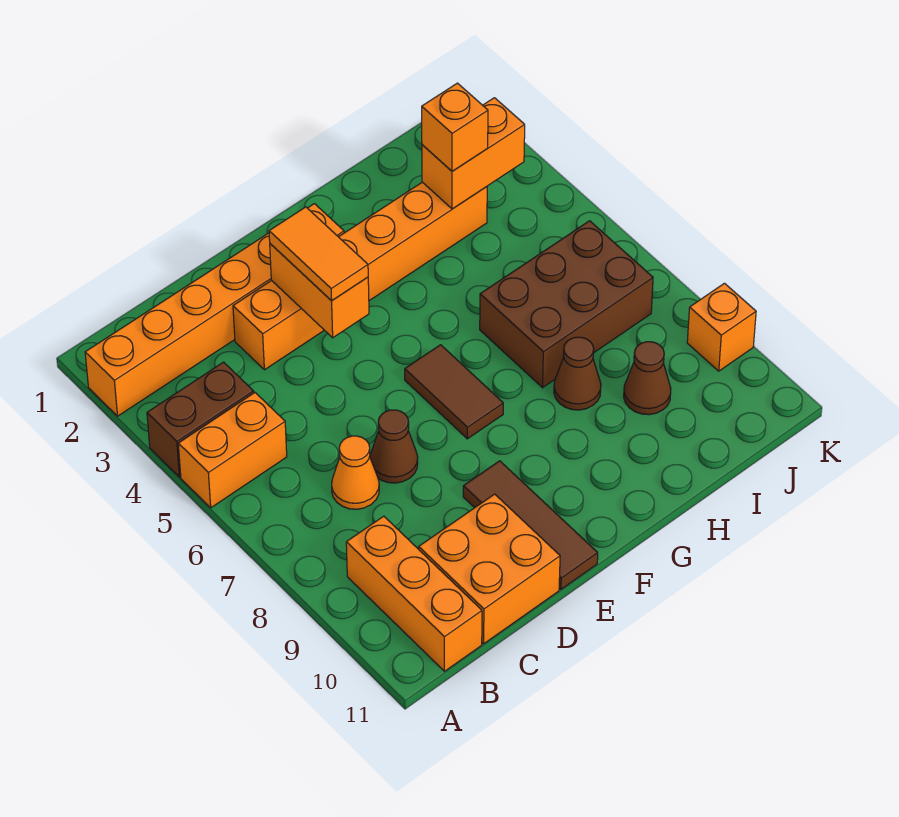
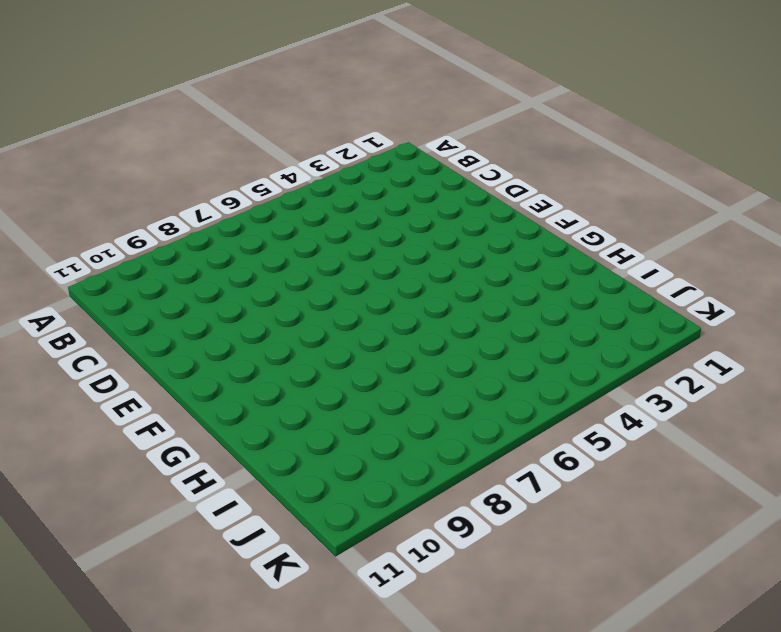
none -> orange 1x6 brick [85,204,344,416]
none -> brown 1x2 brick [147,362,254,477]
none -> orange 1x2 brick [178,393,287,508]

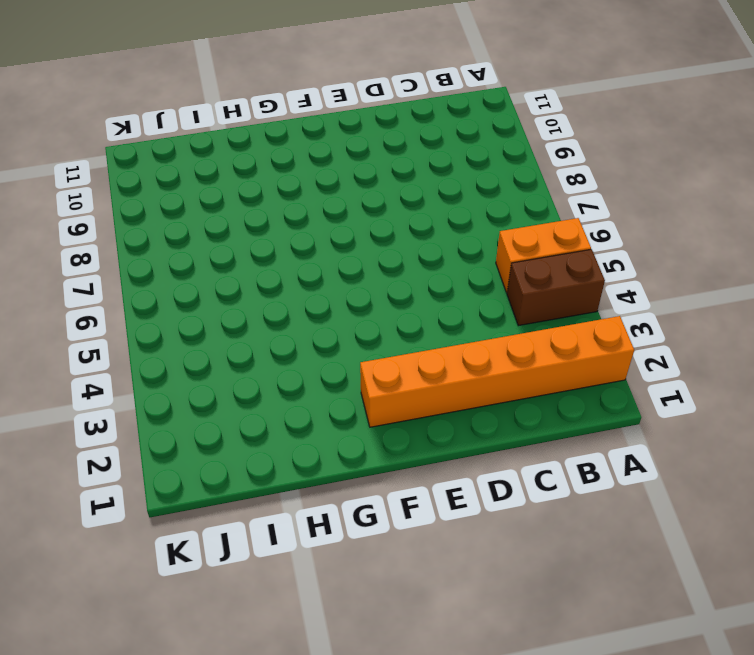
none -> orange 1x3 brick [346,516,482,671]
none -> orange 1x1 cone [332,436,379,509]
none -> orange 2x2 brick [419,494,560,644]

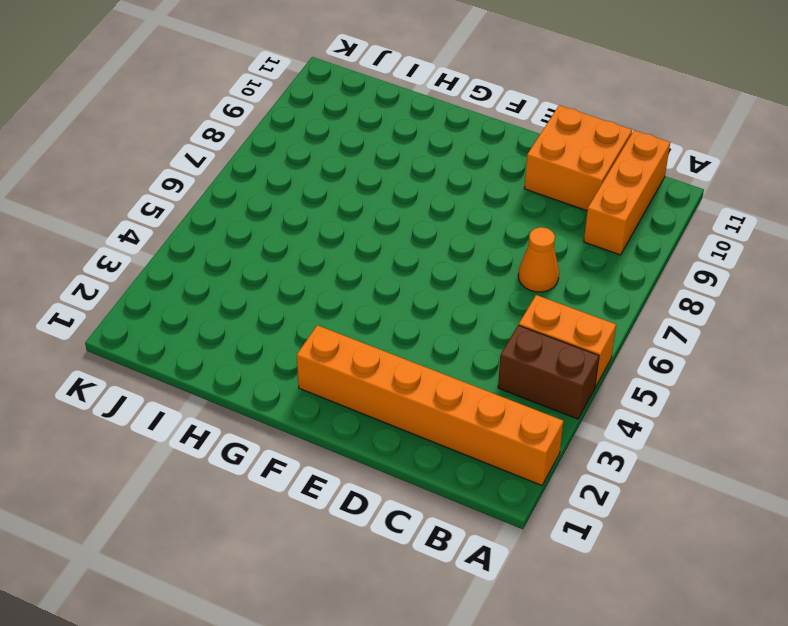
none -> orange 1x6 brick [233,182,487,370]
none -> brown 1x1 cone [370,410,418,483]
none -> brown 1x3 tile [463,461,598,589]

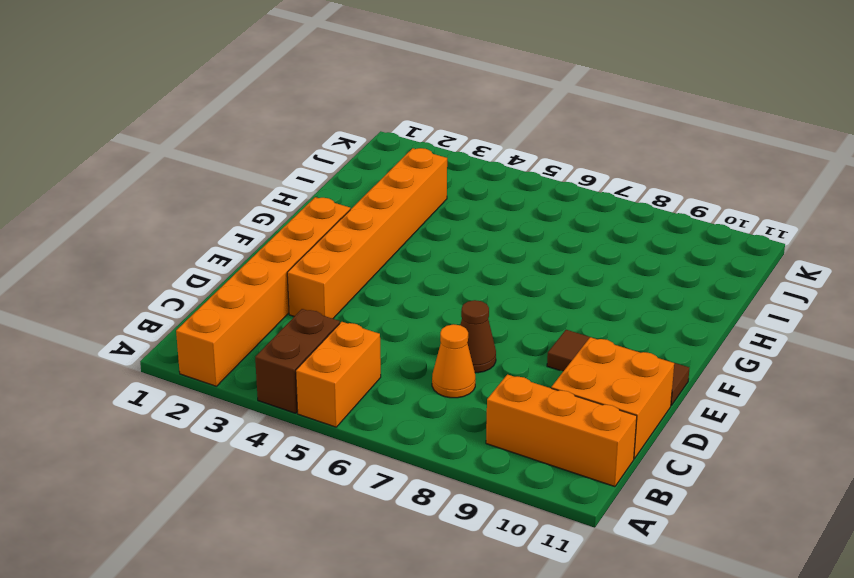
none -> brown 1x2 tile [405,345,503,439]
none -> brown 2x3 brick [480,221,653,388]
none -> brown 1x1 cone [554,337,601,410]

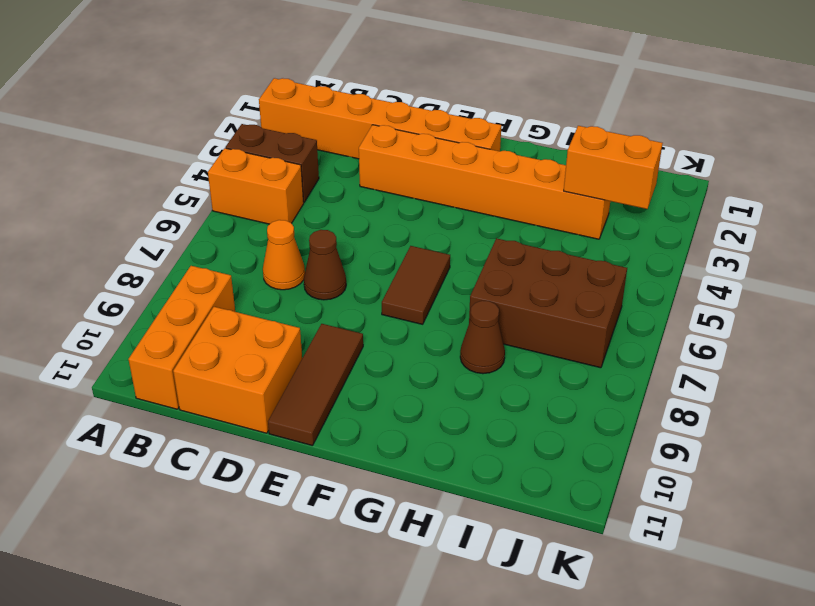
none -> brown 1x1 cone [624,342,671,415]
none -> orange 1x1 brick [687,283,756,371]
none -> orange 1x2 brick [270,244,369,338]

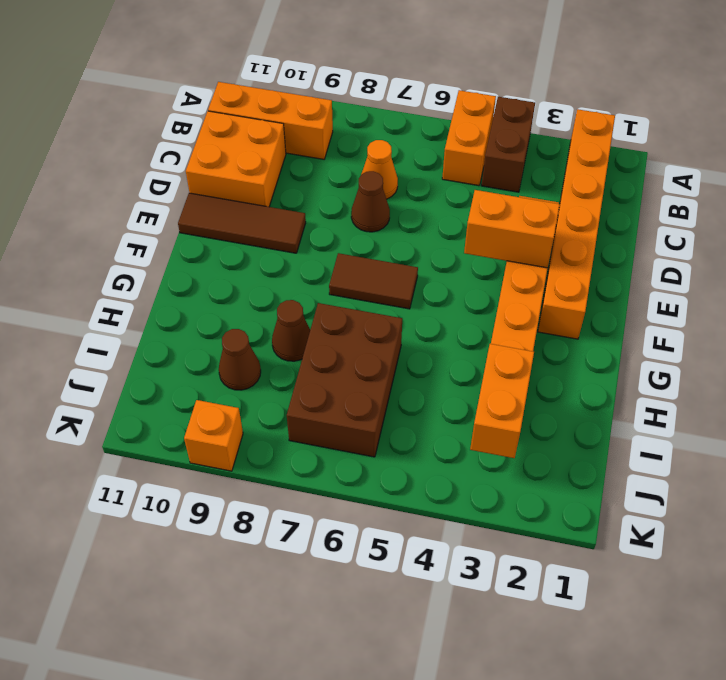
none -> orange 1x2 tile [269,207,368,301]
none -> orange 1x1 brick [422,83,488,171]

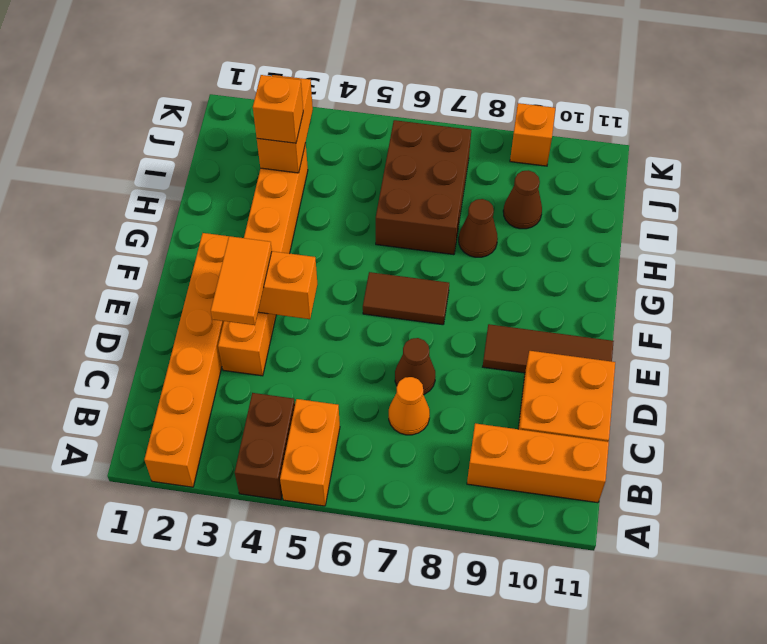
orange 1x2 tile [211,236,272,325] -> orange 1x2 tile turned to [269,207,368,301]

